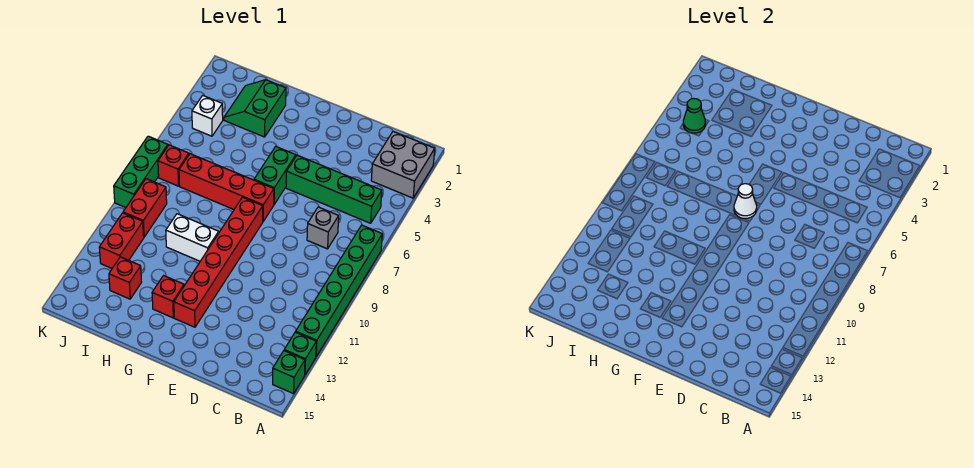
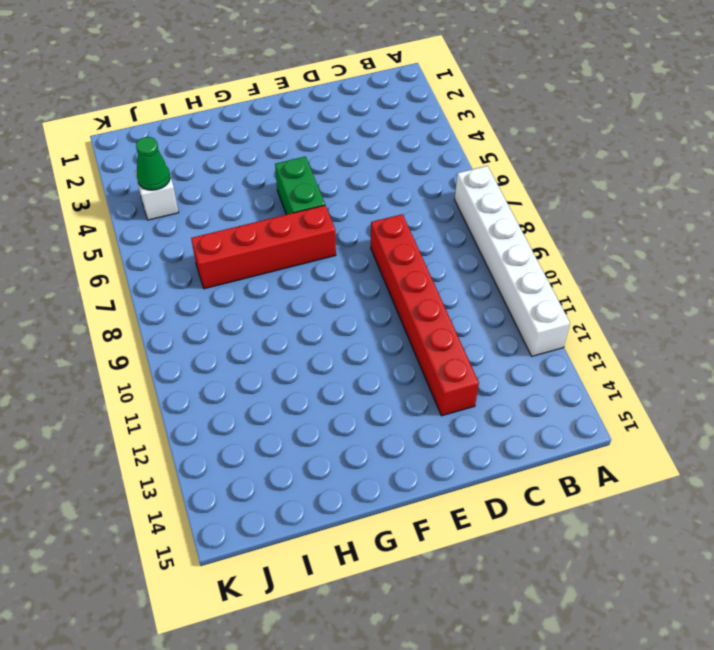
white 1x6 brick [455,166,570,356] -> green 1x6 brick [296,225,382,356]
red 1x6 brick [371,214,479,416] -> red 1x6 brick moved to [174,197,263,327]
none -> grey 2x2 brick [371,132,435,198]
none -> green 1x1 brick [284,332,316,375]
none -> green 1x1 brick [273,351,305,394]

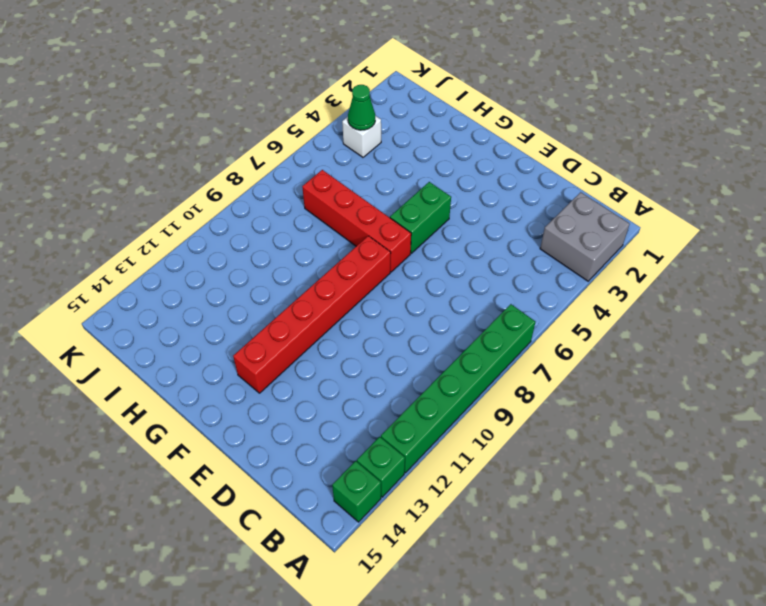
none -> green 1x4 brick [286,155,382,223]
none -> grey 1x1 brick [307,207,339,249]
none -> white 1x2 brick [166,214,219,261]

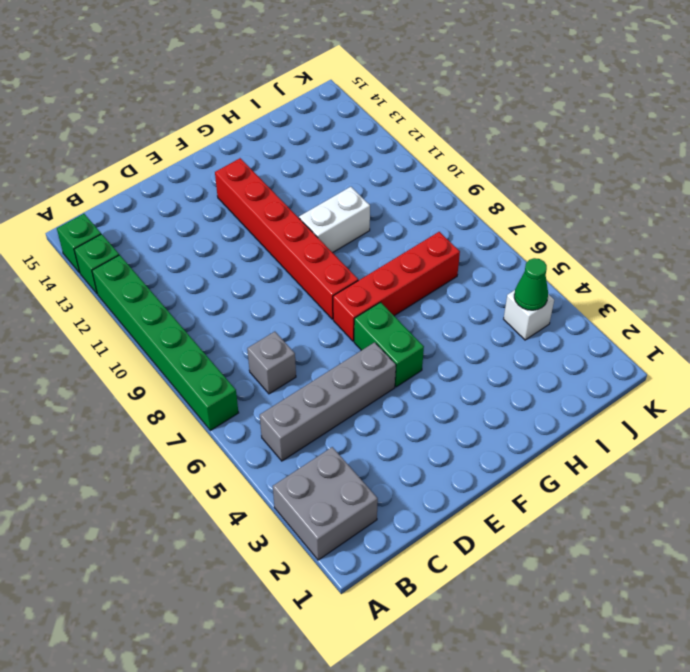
grey 1x4 brick [260,342,396,461] -> green 1x4 brick [286,155,382,223]
none -> red 1x1 brick [152,276,184,318]
none -> green 2x2 slope [224,80,286,137]
none -> red 1x1 brick [109,257,142,299]

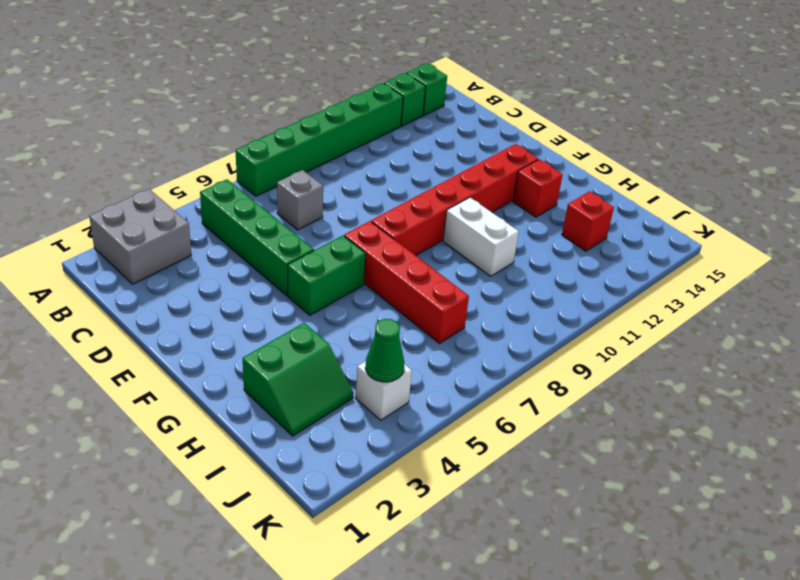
none -> red 1x1 brick [158,145,189,186]
none -> red 1x2 brick [123,179,167,237]
none -> red 1x2 brick [99,213,144,268]

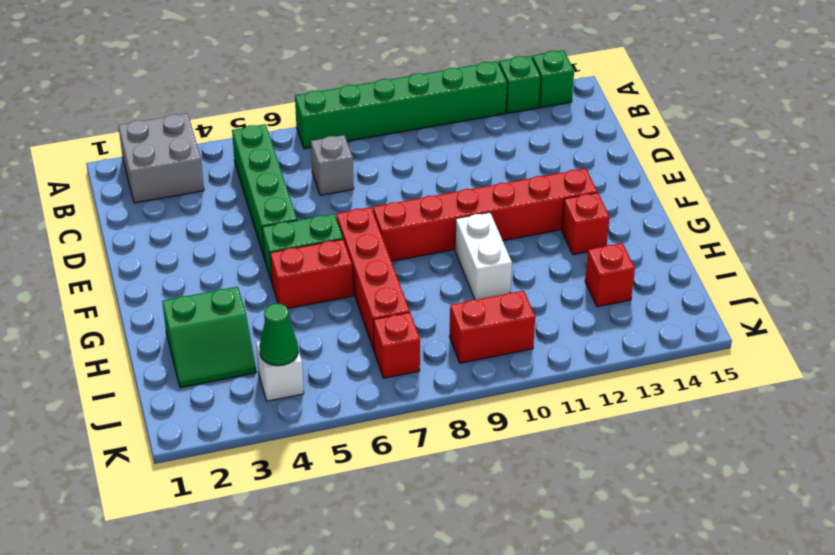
red 1x2 brick [270,239,353,308] -> red 1x2 brick moved to [99,213,144,268]
none -> green 1x3 brick [114,136,168,208]
none -> white 1x1 cone [734,184,757,218]

